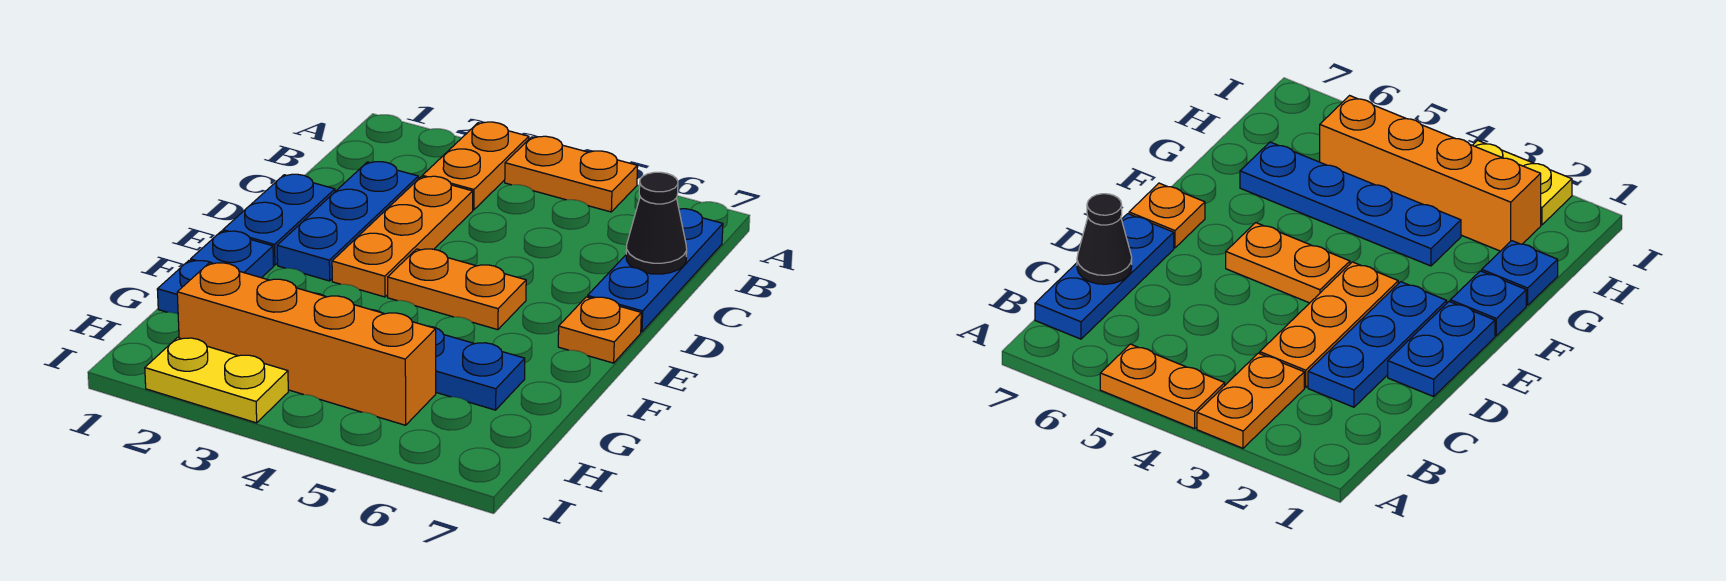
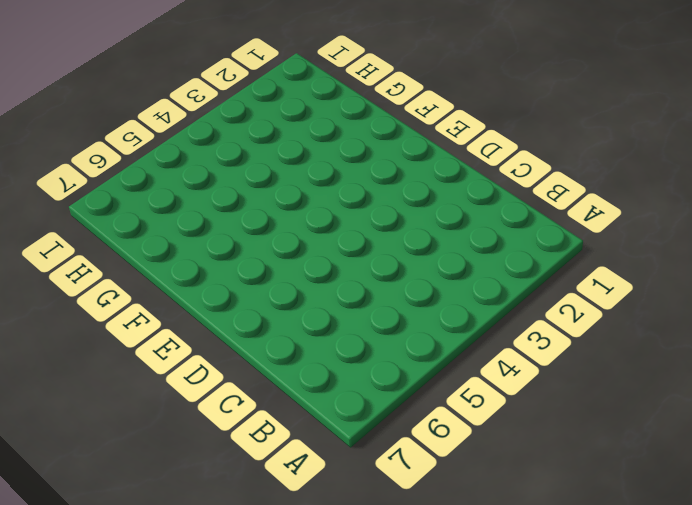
none -> orange 1x2 plate [422,122,529,210]
none -> orange 1x2 plate [505,136,638,212]
none -> blue 1x3 plate [588,209,723,332]

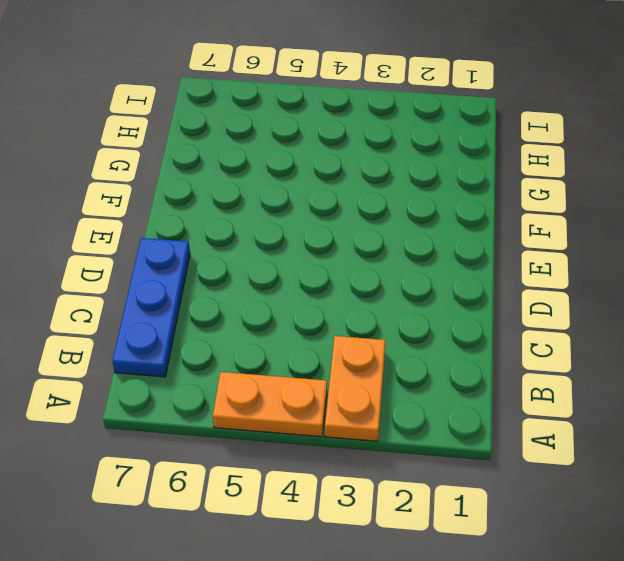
none -> blue 1x3 plate [277,162,418,281]
none -> orange 1x3 plate [332,176,473,297]
none -> blue 1x2 plate [223,174,335,265]

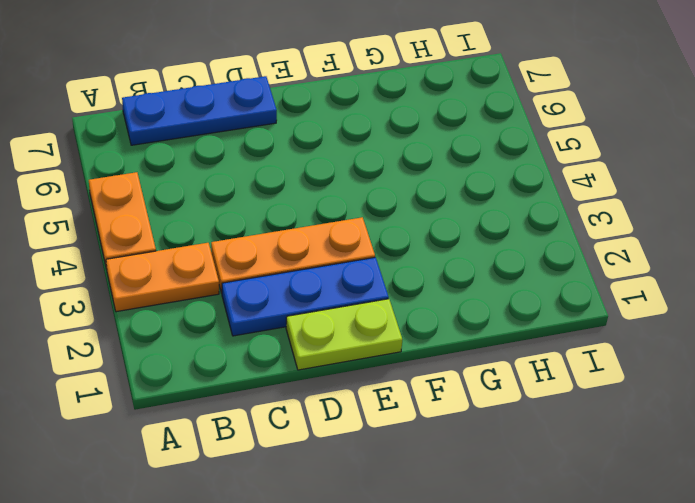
lime 1x2 plate [286,299,403,370] -> blue 1x2 plate [223,174,335,265]
none -> orange 1x2 plate [388,249,526,330]
none -> orange 1x1 plate [558,297,641,363]
none -> blue 1x1 plate [191,231,274,278]

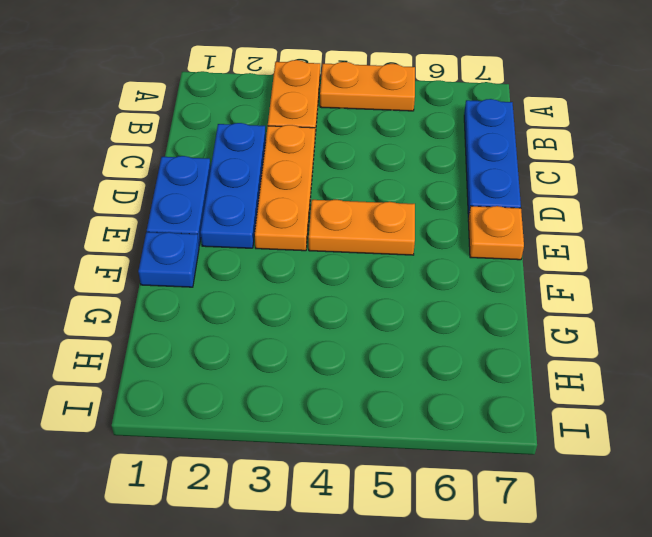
none -> blue 1x1 plate [157,260,213,314]
none -> blue 1x4 plate [315,293,525,410]
none -> orange 1x4 brick [177,263,436,425]

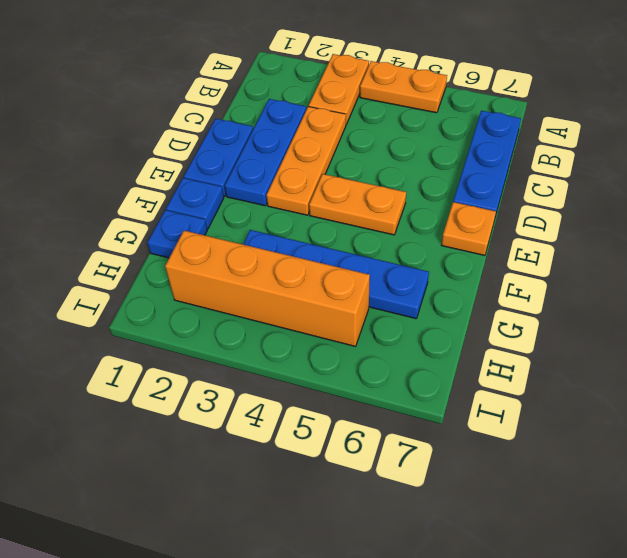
none -> yellow 1x2 plate [145,338,288,423]
none -> black 1x1 cone [626,172,687,274]

